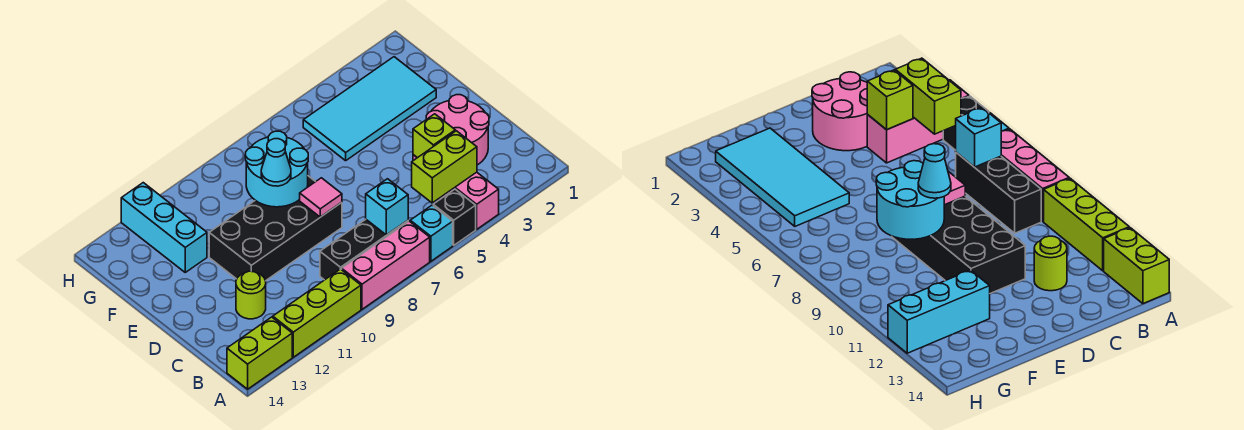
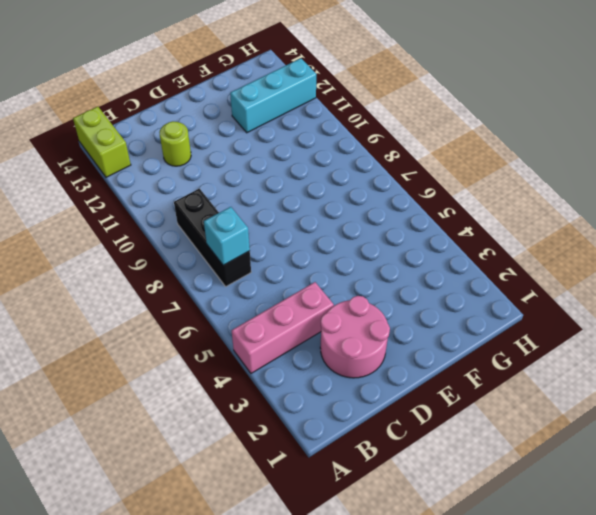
none -> black 1x1 brick [433,189,476,245]
none -> cyan 1x1 brick [410,205,453,261]
none -> pink 1x3 brick [342,221,430,309]

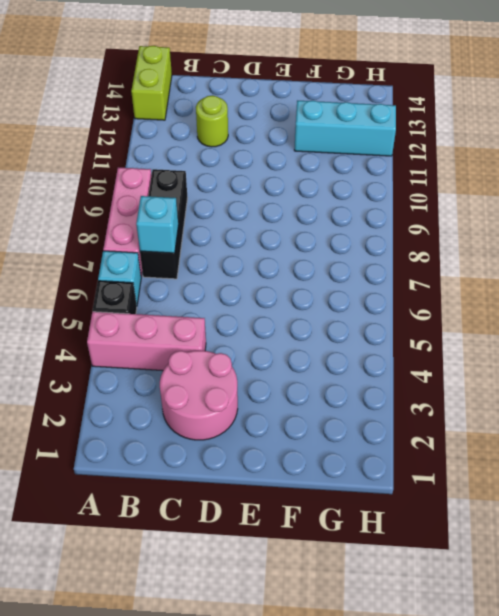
none -> lime 1x3 brick [273,269,361,357]
none -> black 2x4 brick [209,176,342,281]
none -> cyan 2x4 tile [303,57,436,161]

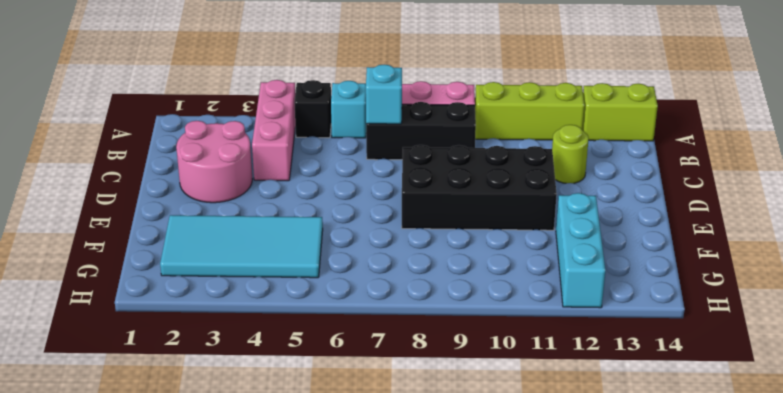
none -> lime 1x2 brick [412,131,477,203]
none -> lime 1x1 brick [413,114,455,158]
none -> pink 1x1 tile [300,178,342,217]

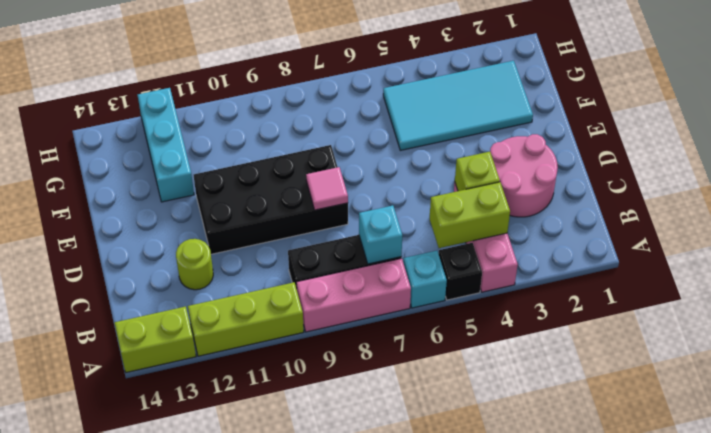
none -> cyan 2x2 round brick [245,131,308,207]
none -> cyan 1x1 cone [261,139,291,186]

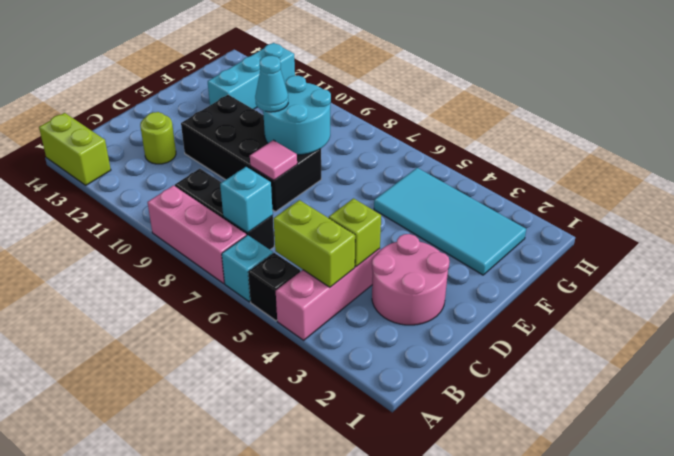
none -> lime 1x3 brick [273,269,361,357]

